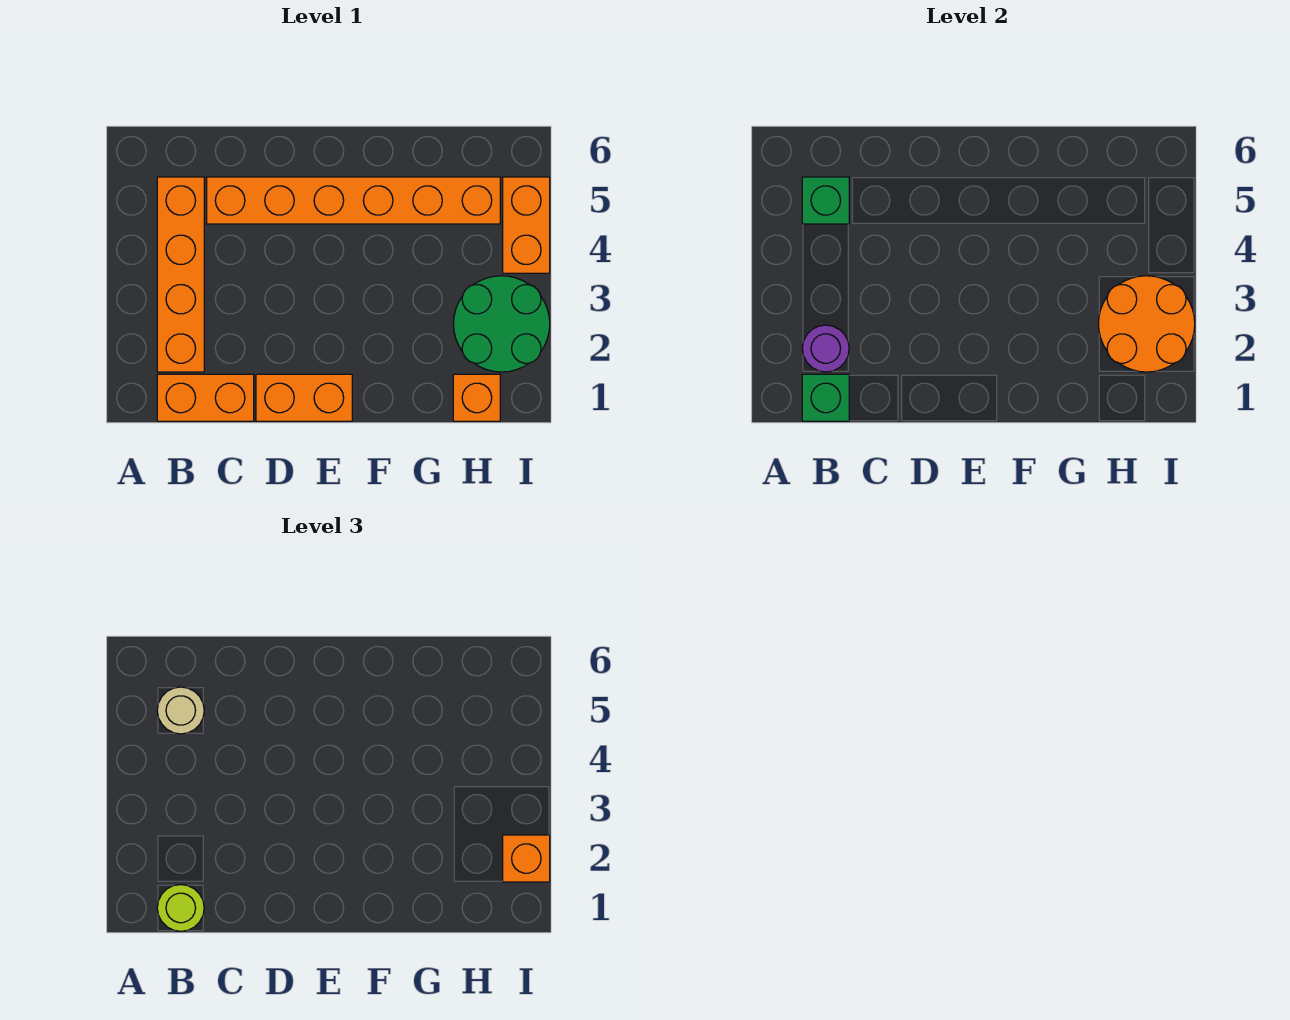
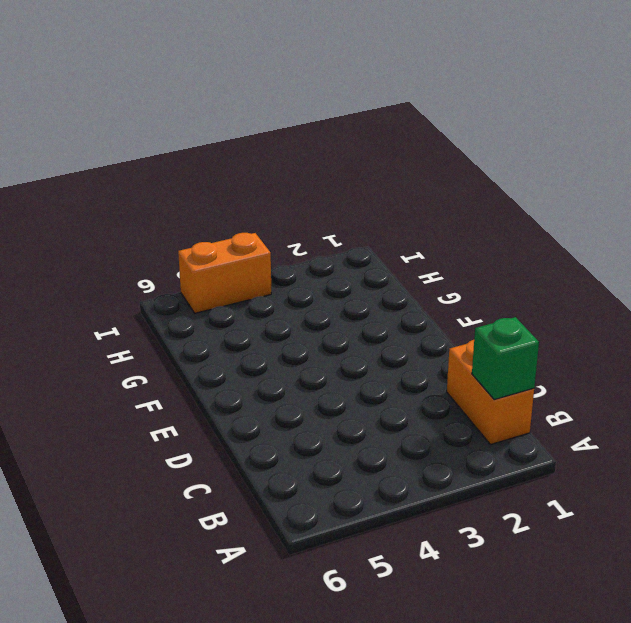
none -> orange 1x4 brick [157,177,204,372]
none -> orange 1x6 brick [207,177,500,224]
none -> orange 1x2 brick [256,374,352,421]

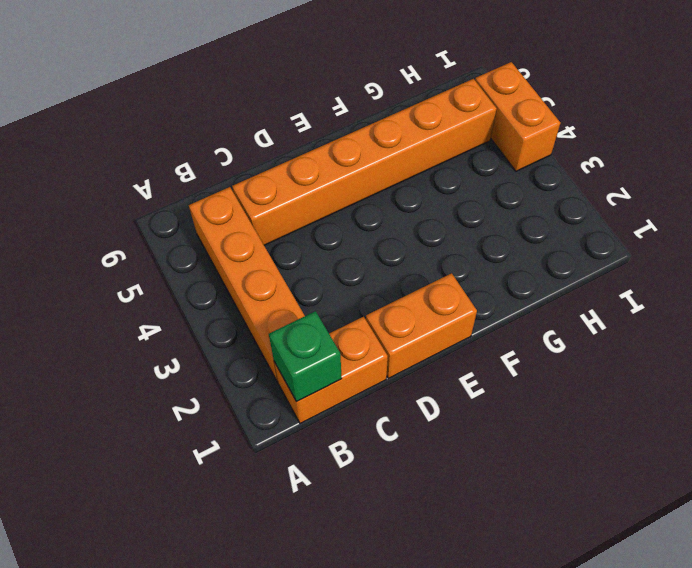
none -> orange 1x1 brick [453,374,500,421]
none -> green 2x2 round brick [453,276,550,372]
none -> purple 1x1 round brick [802,325,849,372]

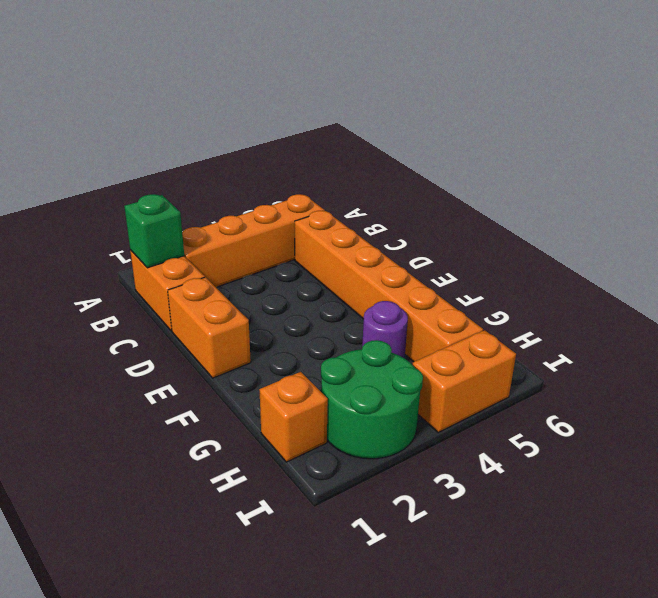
purple 1x1 round brick [362,301,408,358] -> purple 1x1 round brick moved to [802,325,849,372]
none -> green 1x1 brick [802,177,849,224]
none -> orange 2x2 round brick [1098,276,1195,372]
none -> lime 1x1 round brick [157,885,204,931]

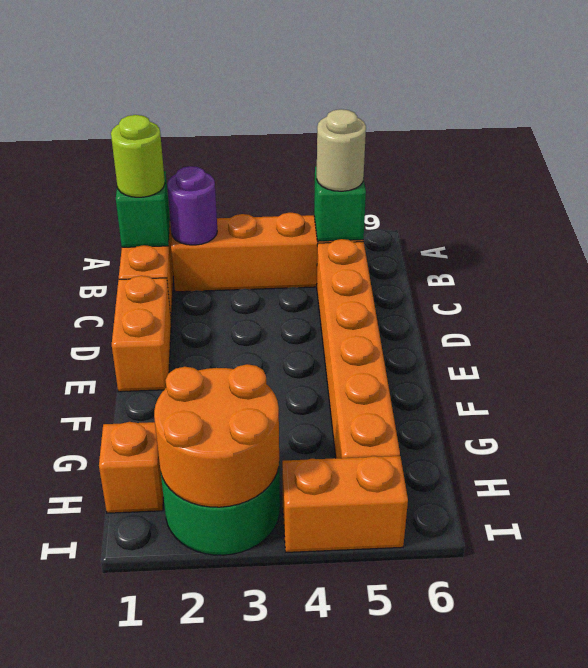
none -> orange 1x1 brick [503,835,550,882]

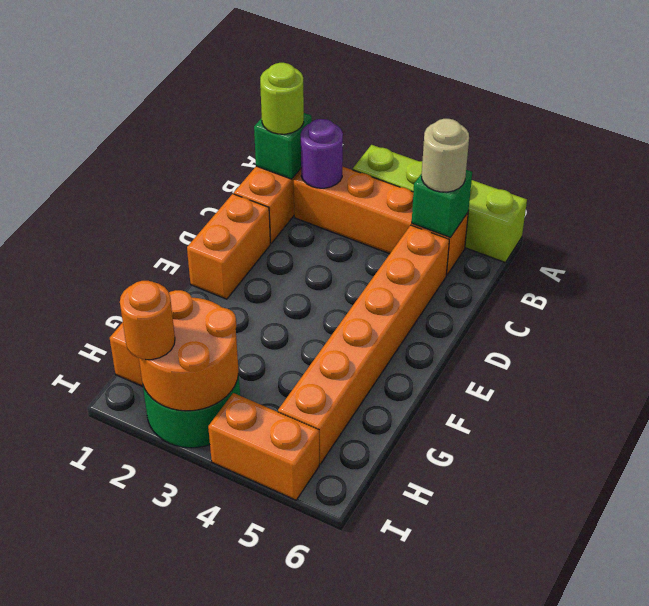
lime 1x4 brick [353,145,527,263] -> none
orange 1x1 round brick [120,281,175,360] -> orange 1x1 brick [503,835,550,882]

